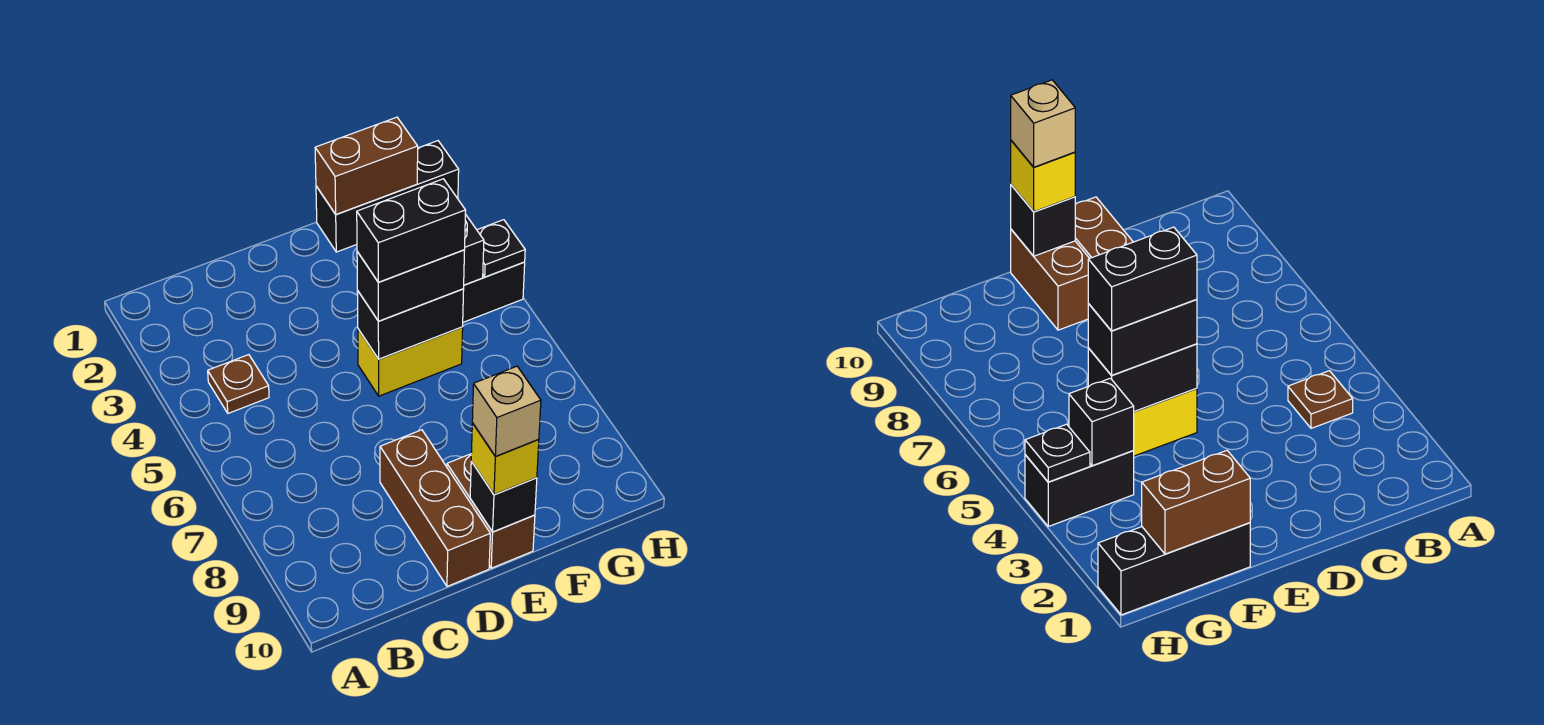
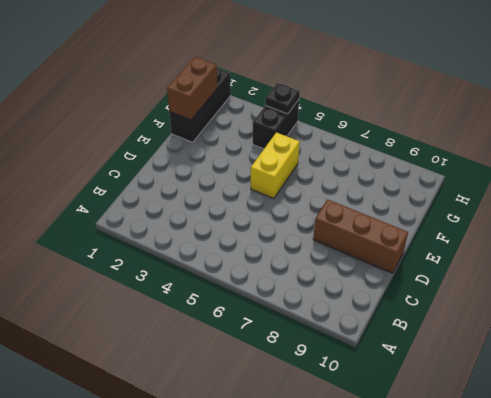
none -> brown 1x1 plate [208,355,269,413]
none -> brown 1x2 brick [447,454,535,568]
none -> black 1x2 brick [357,289,464,359]

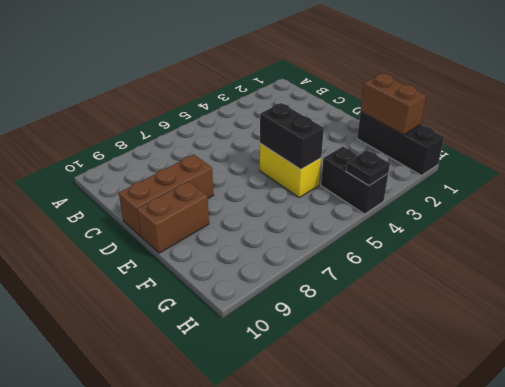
none -> brown 1x1 plate [208,355,269,413]
none -> black 1x1 brick [470,462,537,532]
none -> black 1x1 brick [464,214,484,285]

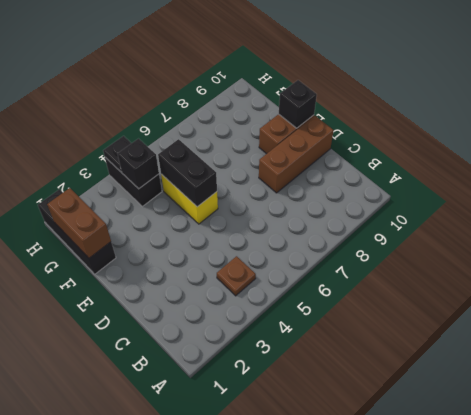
none -> black 1x2 brick [357,250,465,321]
none -> yellow 1x1 brick [471,423,539,495]
none -> black 1x2 brick [357,179,466,282]

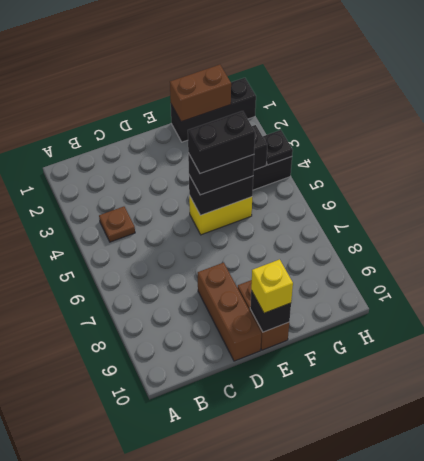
none -> tan 1x1 brick [472,366,541,457]

